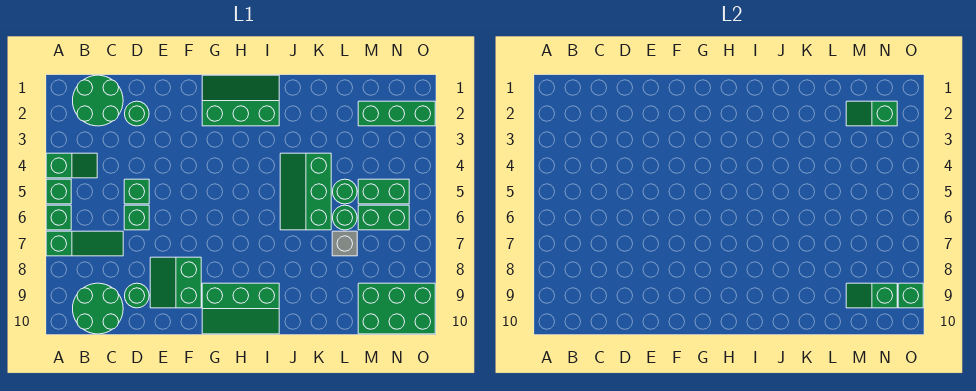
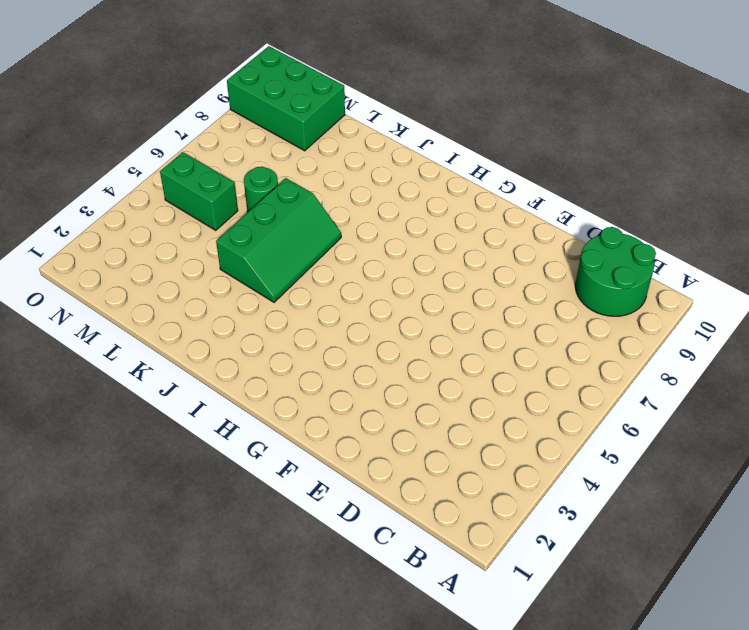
none -> green 1x2 slope [46,153,97,178]
none -> green 1x1 brick [46,179,71,204]
none -> green 1x1 brick [46,205,71,230]

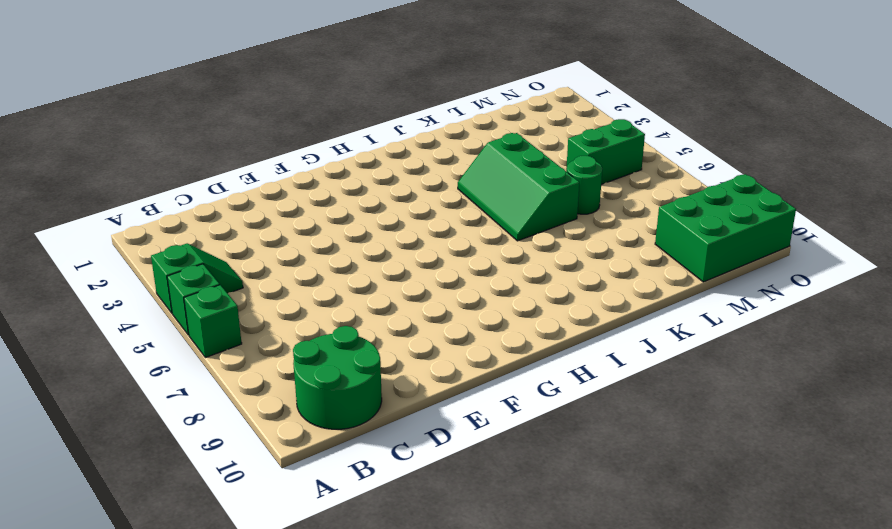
none -> green 1x3 slope [46,231,123,256]
none -> green 2x2 round brick [73,75,123,126]
none -> green 1x1 round brick [125,101,149,126]

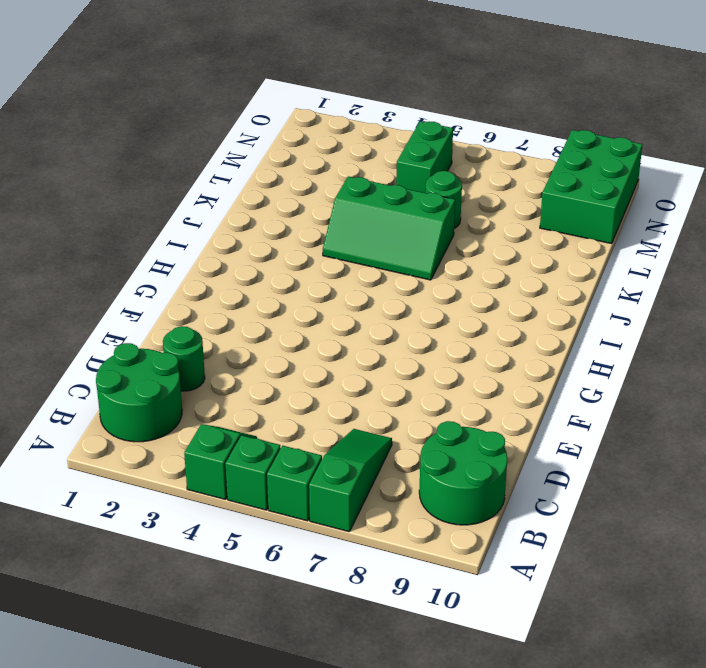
none -> green 1x1 brick [124,179,149,204]
none -> green 1x1 brick [124,205,149,230]
none -> green 1x1 round brick [125,283,149,308]

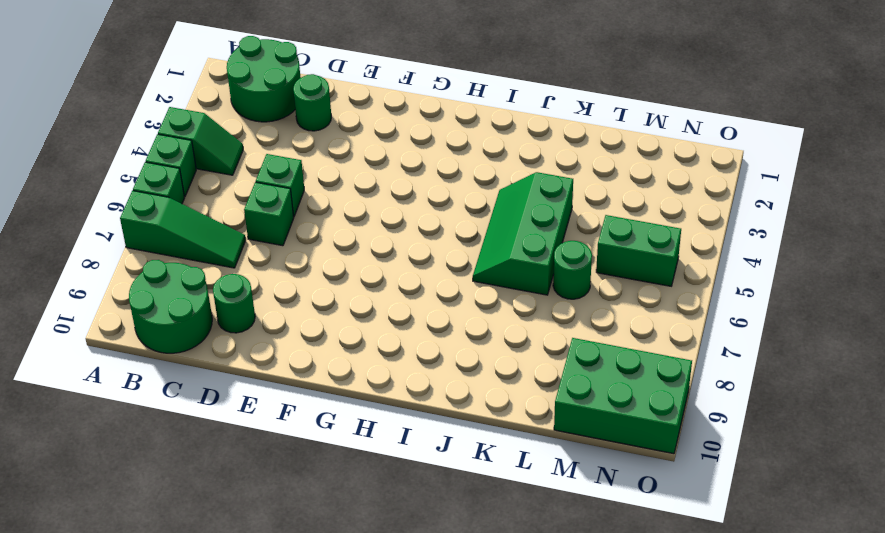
none -> green 2x2 slope [150,257,201,308]
none -> green 2x3 slope [202,75,279,126]
none -> green 2x3 slope [202,283,279,334]

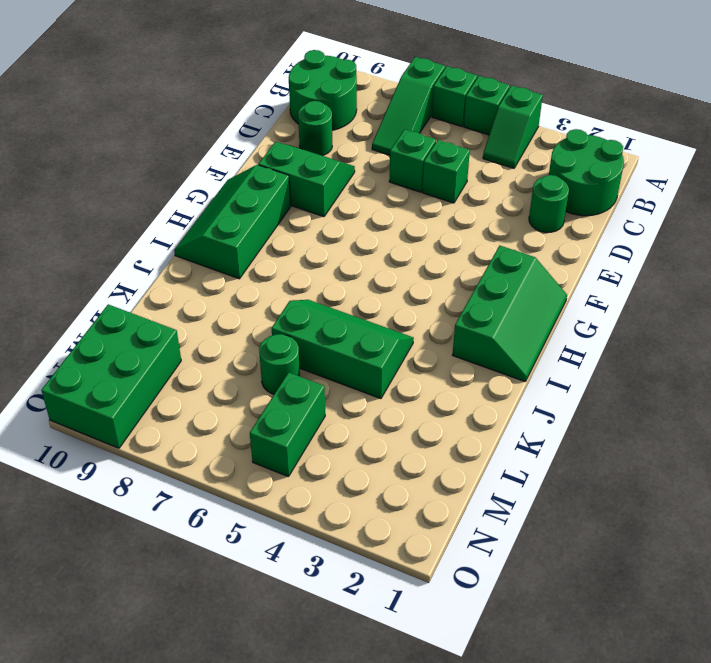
none -> green 1x1 round brick [333,179,357,204]
none -> grey 1x1 brick [332,231,357,256]
none -> green 1x3 brick [358,101,435,126]

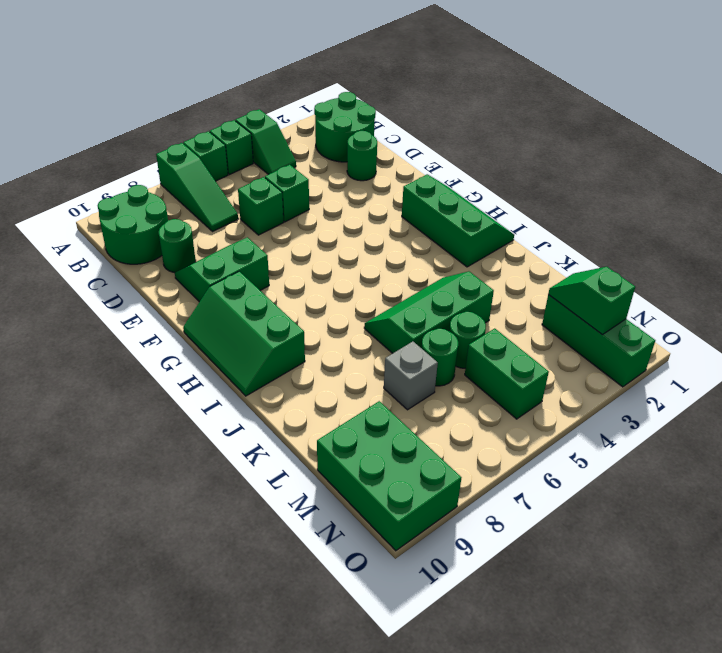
none -> green 1x2 brick [358,205,409,230]
none -> green 1x2 slope [846,283,897,308]
none -> green 1x1 brick [898,283,923,308]

